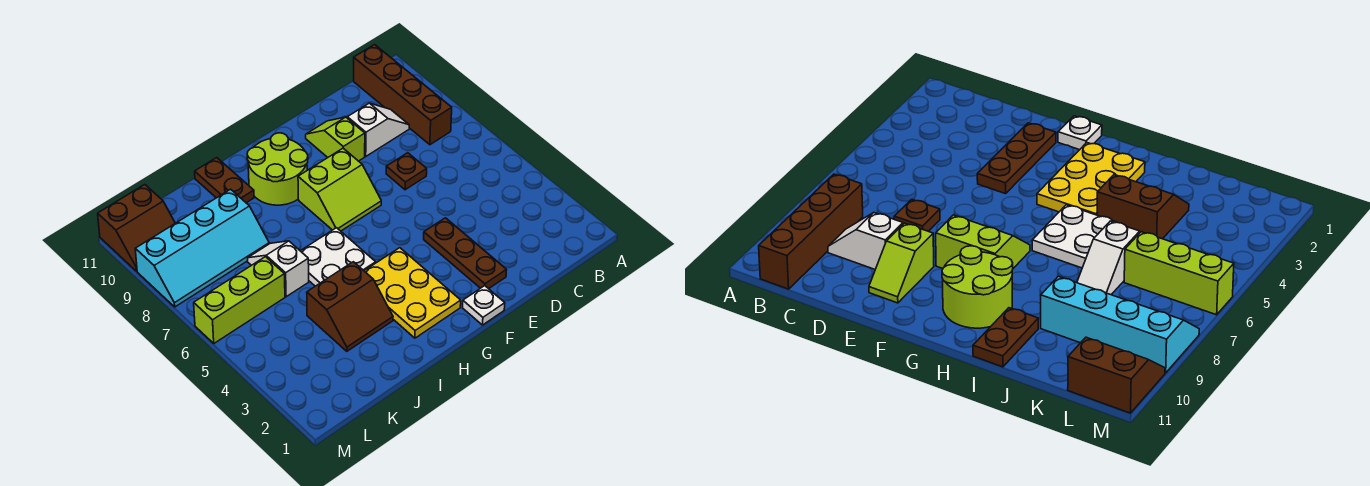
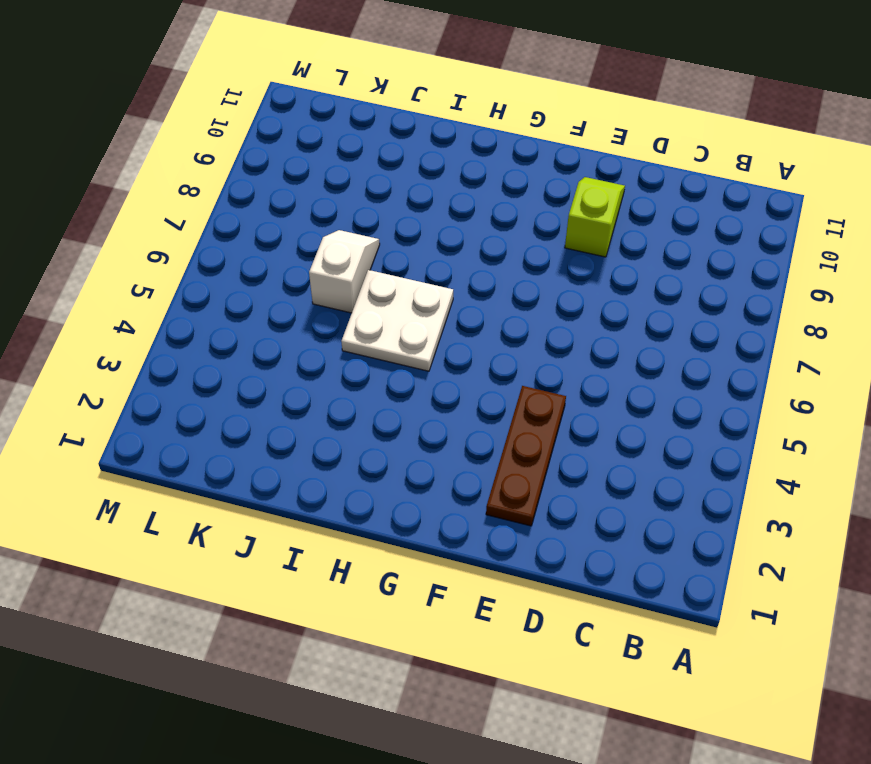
none -> brown 1x4 brick [354,45,452,145]
none -> white 1x2 slope [347,103,409,156]
none -> brown 1x1 plate [386,153,427,190]

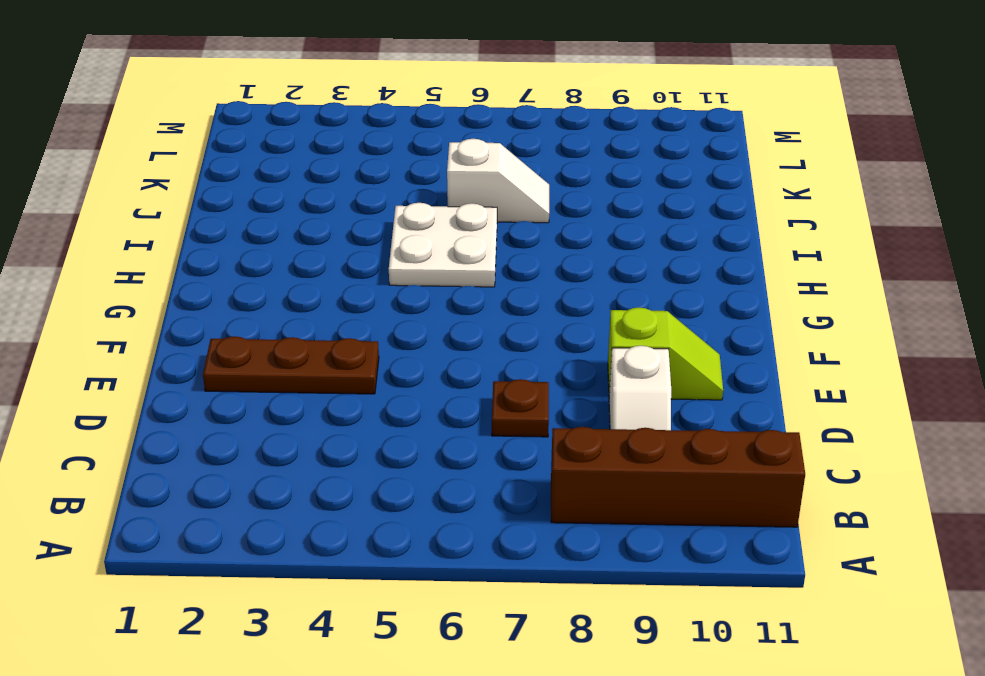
none -> white 1x1 plate [463,286,505,325]
none -> lime 2x2 slope [298,148,381,231]
none -> yellow 2x3 plate [365,248,461,338]

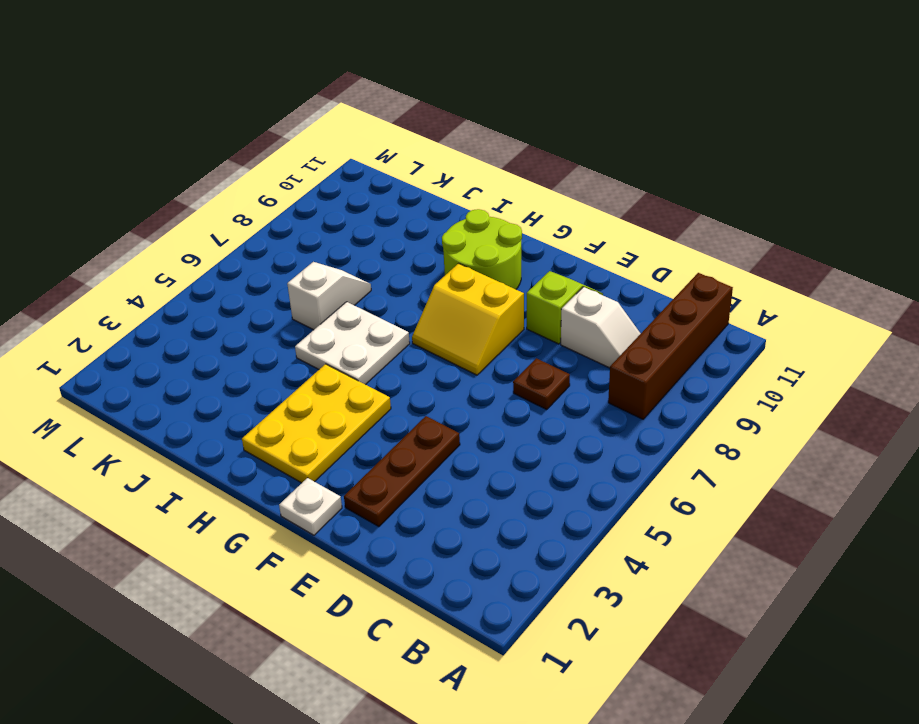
yellow 2x2 slope [412,263,524,375] -> lime 2x2 slope [298,148,381,231]
none -> brown 2x2 slope [307,262,393,351]
none -> brown 1x2 plate [195,158,254,203]
none -> cyan 2x4 slope [135,189,269,307]

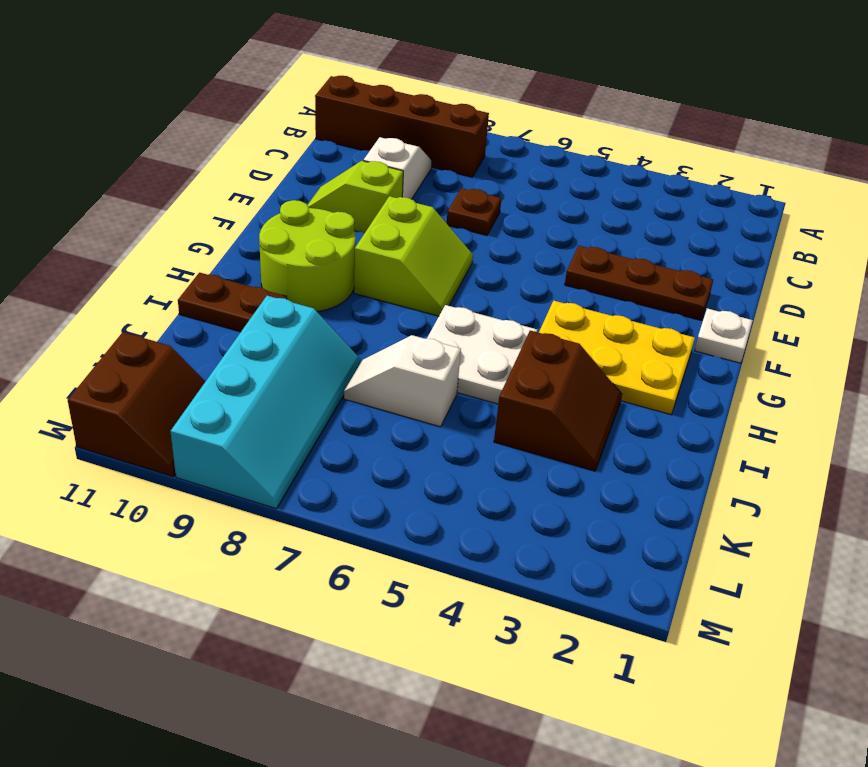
none -> lime 1x3 brick [194,257,285,343]

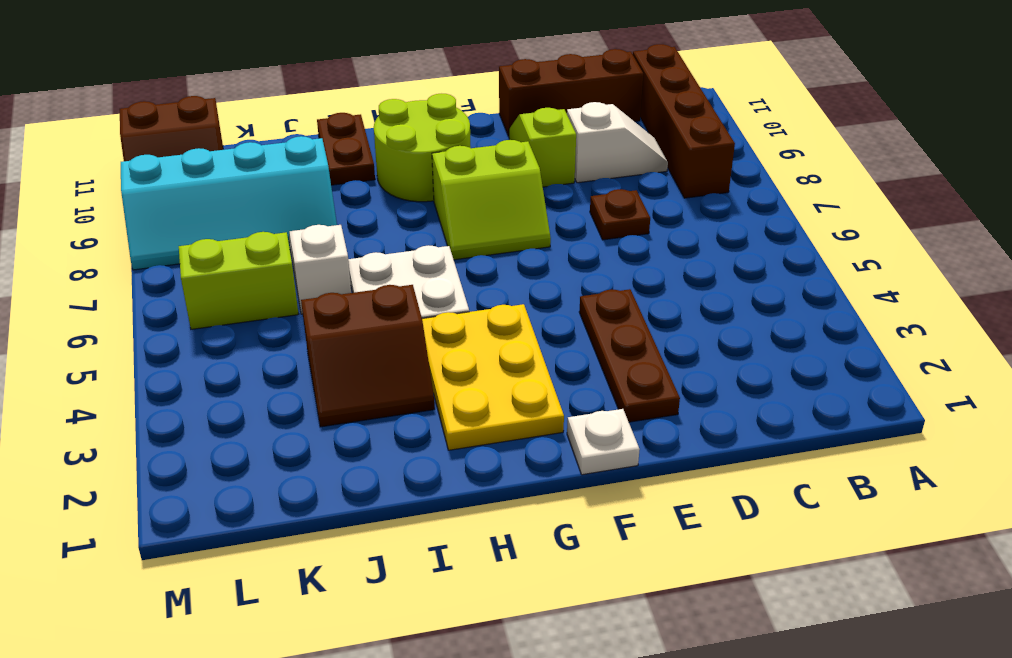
brown 1x3 brick [499,49,643,136] -> none
lime 1x2 brick [179,232,298,329] -> lime 1x3 brick [194,257,285,343]

